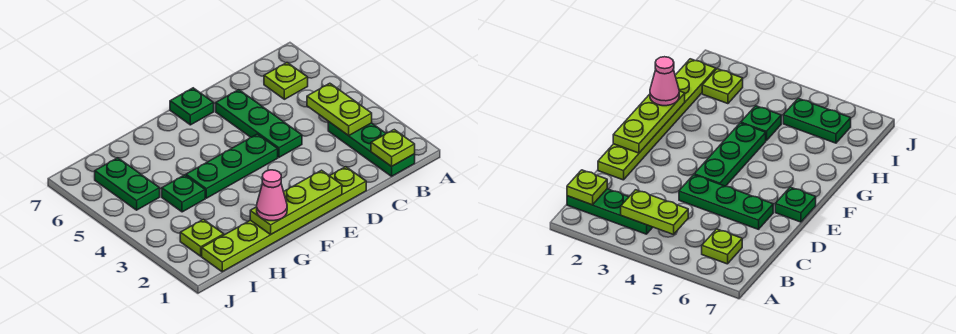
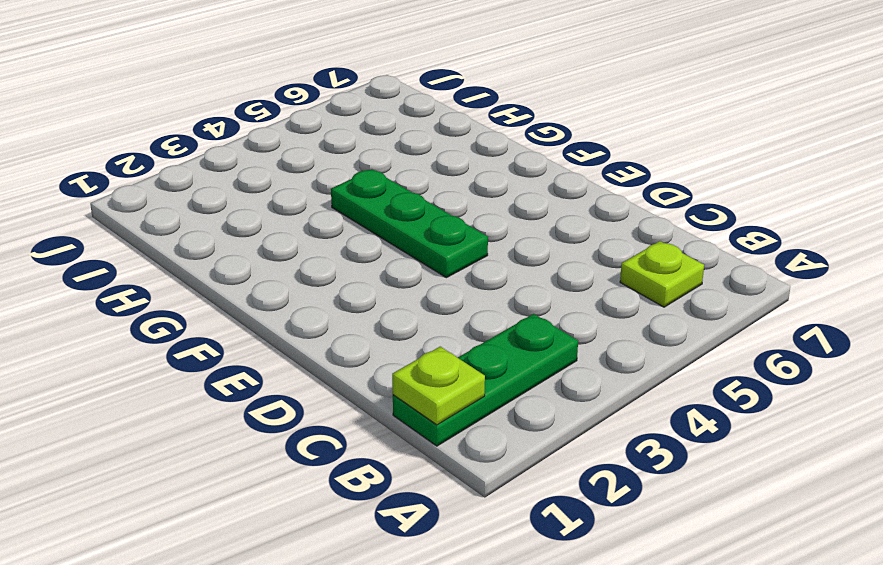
none -> lime 1x6 plate [202,167,366,272]
none -> green 1x3 plate [216,90,302,157]
none -> green 1x1 plate [170,88,214,125]

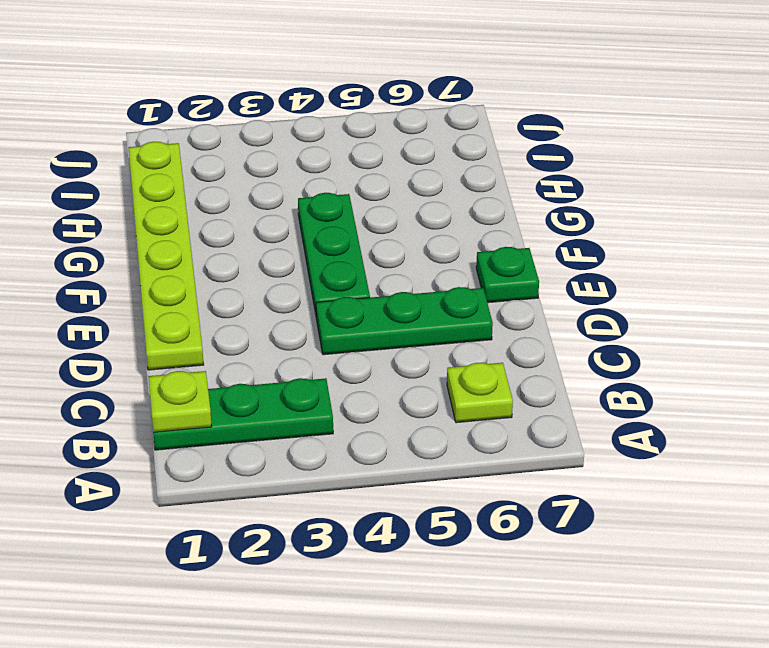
none -> green 1x1 plate [162,175,205,212]
none -> lime 1x1 plate [180,219,224,256]
none -> green 1x2 plate [95,158,160,210]

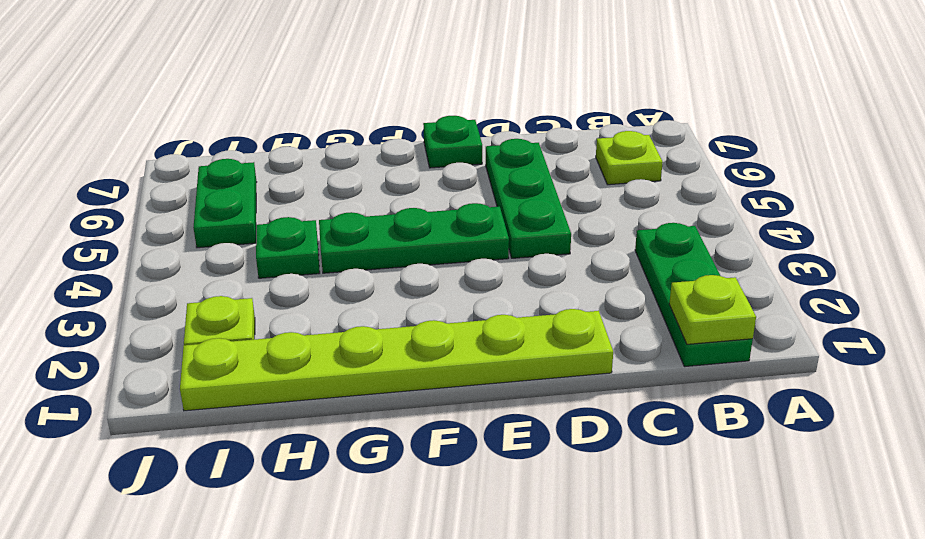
none -> lime 1x2 plate [307,83,372,136]
none -> lime 1x3 plate [250,170,342,234]
none -> pink 1x1 cone [257,170,287,221]

